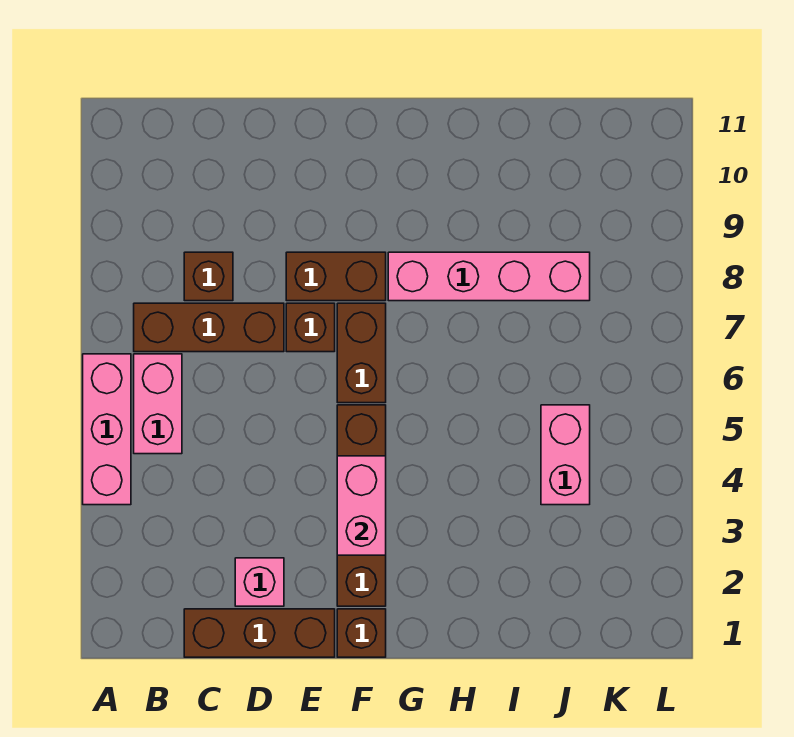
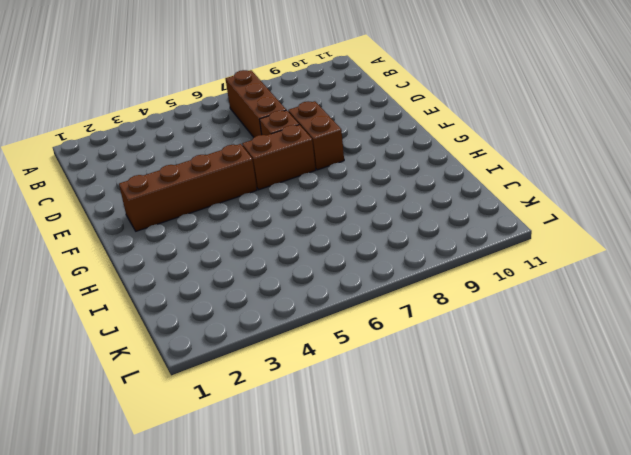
none -> pink 1x3 brick [83,354,131,505]
none -> pink 1x2 brick [134,354,182,454]
none -> brown 1x3 brick [184,609,335,657]

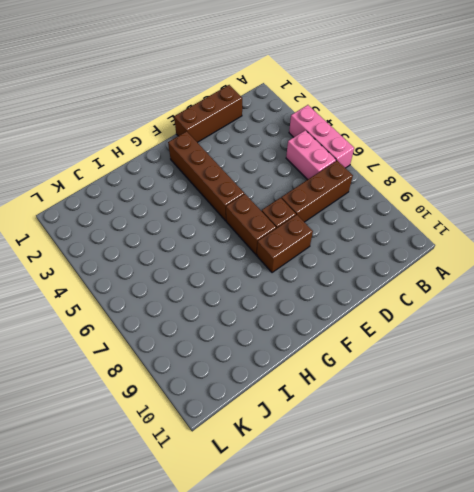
none -> brown 1x1 brick [184,252,233,301]
none -> pink 1x1 brick [235,558,284,606]
none -> brown 1x1 brick [337,609,386,657]

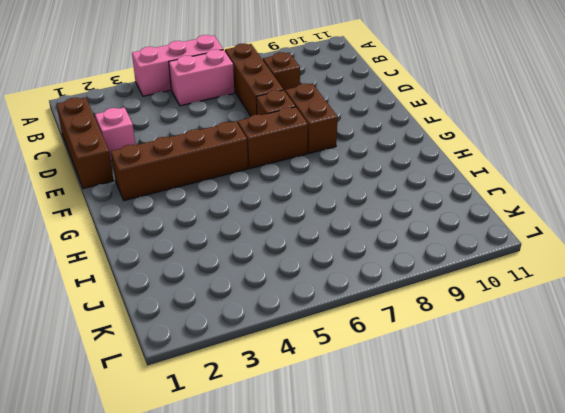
none -> brown 1x1 brick [337,609,386,657]
none -> pink 1x4 brick [388,252,590,301]
none -> pink 1x2 brick [541,405,590,505]

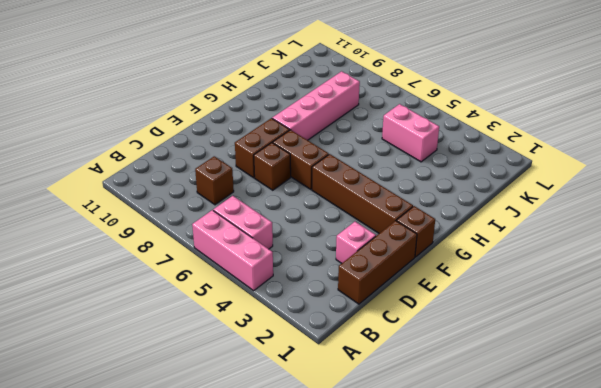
none -> brown 1x3 brick [134,303,284,352]
none -> pink 1x2 brick [337,456,386,555]

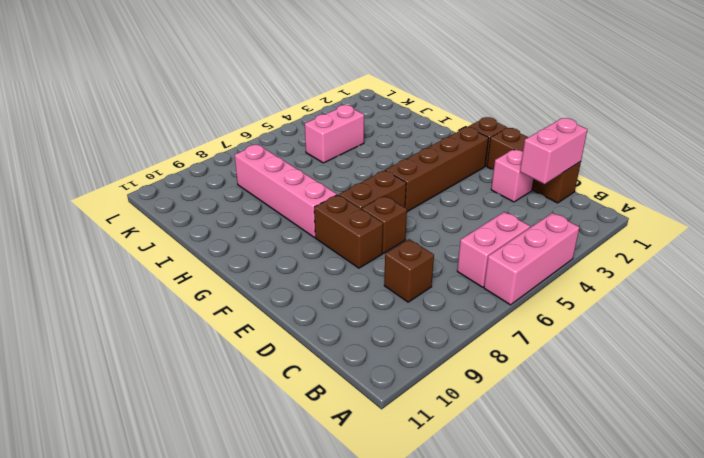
pink 1x2 brick [520,118,587,184] -> pink 1x2 brick moved to [337,456,386,555]
none -> brown 1x3 brick [134,303,284,352]

